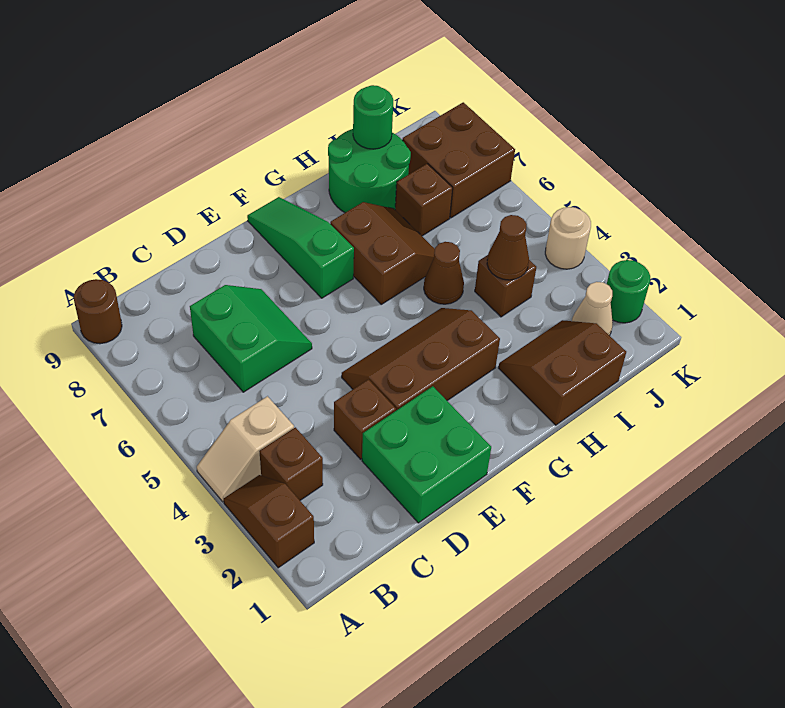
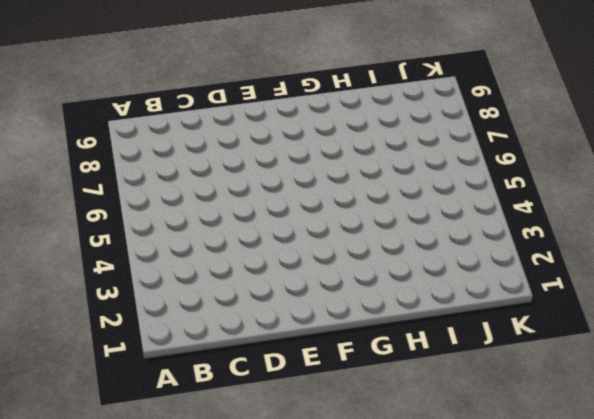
none -> brown 1x2 slope [224,475,314,568]
none -> tan 1x2 slope [197,396,294,502]
none -> brown 1x1 round brick [74,279,122,344]

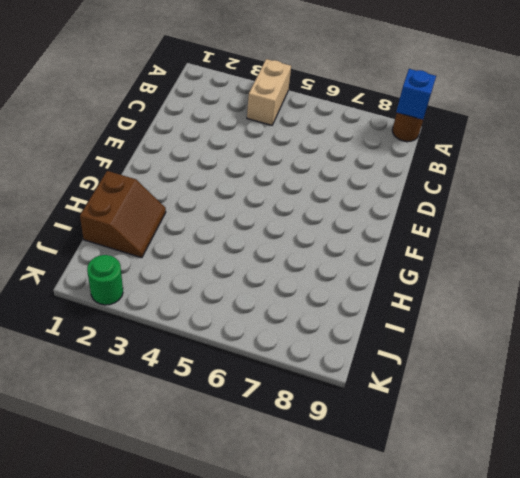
tan 1x2 brick [247,59,291,125] -> tan 1x2 slope [197,396,294,502]
blue 1x1 brick [396,69,436,120] -> none
none -> brown 1x2 slope [224,475,314,568]
none -> brown 1x1 brick [259,427,323,500]
none -> green 2x2 slope [190,285,312,392]

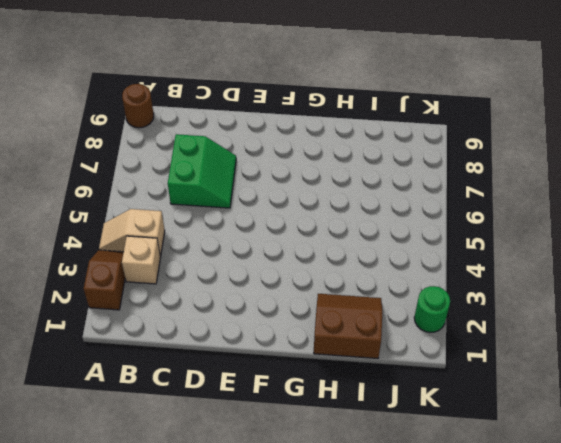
tan 1x1 brick [122,236,160,284] -> brown 1x1 brick [259,427,323,500]
none -> green 2x2 brick [362,386,491,523]
none -> brown 1x1 brick [334,380,396,459]
none -> brown 2x3 slope [342,308,500,410]

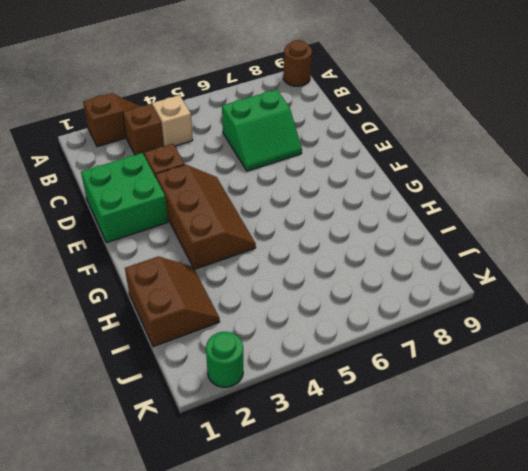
none -> green 1x3 slope [247,197,354,298]
none -> brown 2x2 slope [330,202,435,304]
none -> brown 1x1 cone [424,242,464,304]

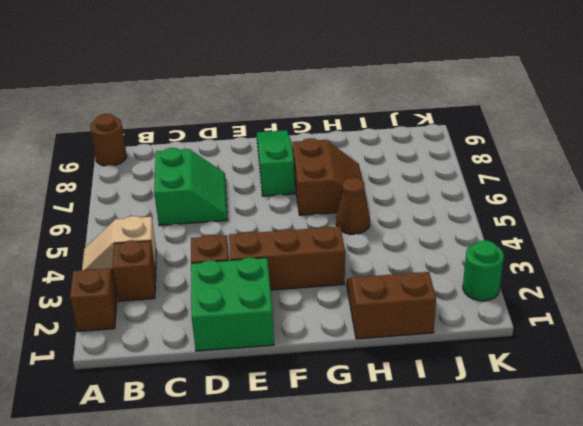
none -> green 2x2 round brick [328,129,411,213]
none -> brown 1x1 brick [475,255,536,317]
none -> brown 1x1 brick [395,164,453,236]

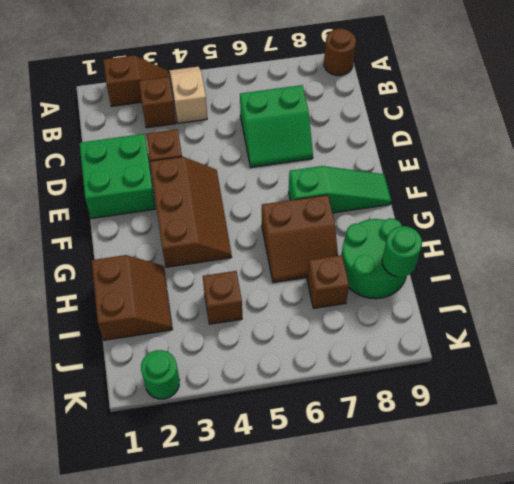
none -> brown 1x1 cone [424,242,464,304]
none -> tan 1x1 cone [572,282,613,336]
none -> brown 2x2 brick [402,102,515,218]

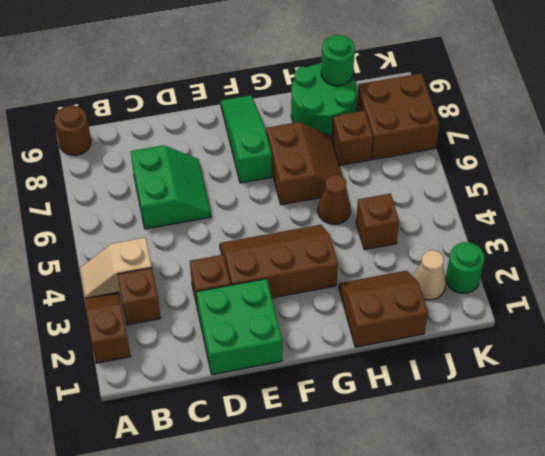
none -> tan 1x1 round brick [545,207,591,269]
none -> brown 1x1 cone [487,215,529,280]

